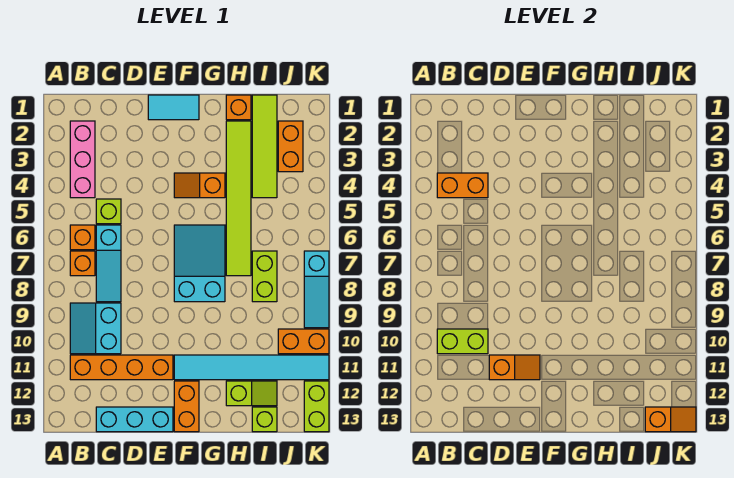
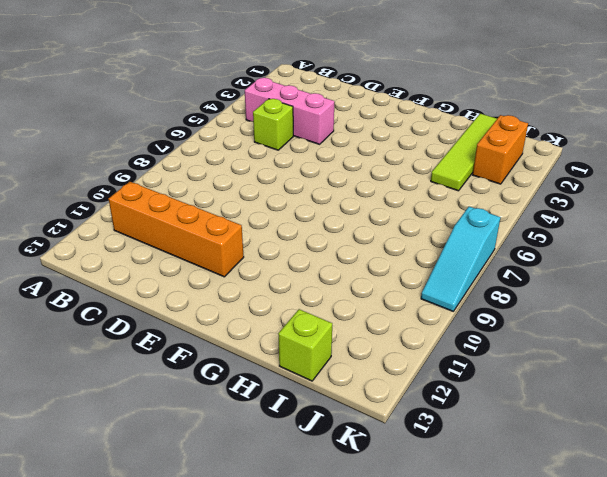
pink 1x3 brick [245,78,334,144] -> pink 1x3 brick turned to [70,121,95,198]
none -> orange 1x1 brick [70,225,95,250]
none -> orange 1x1 brick [70,251,95,276]
none -> cyan 2x2 slope [70,303,121,354]

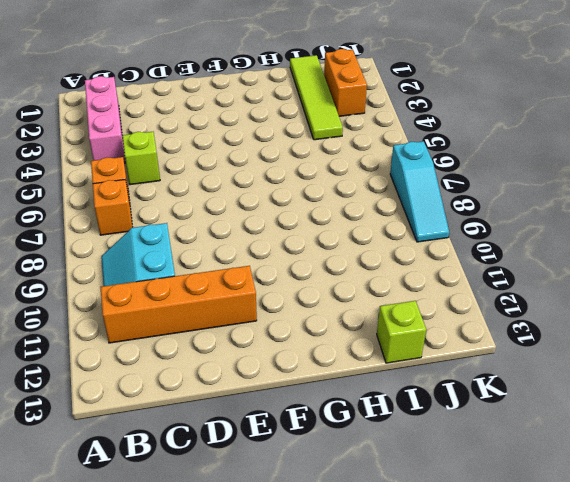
none -> cyan 1x3 slope [96,225,121,302]
none -> cyan 1x3 brick [96,407,173,432]
none -> cyan 1x2 tile [148,95,199,120]

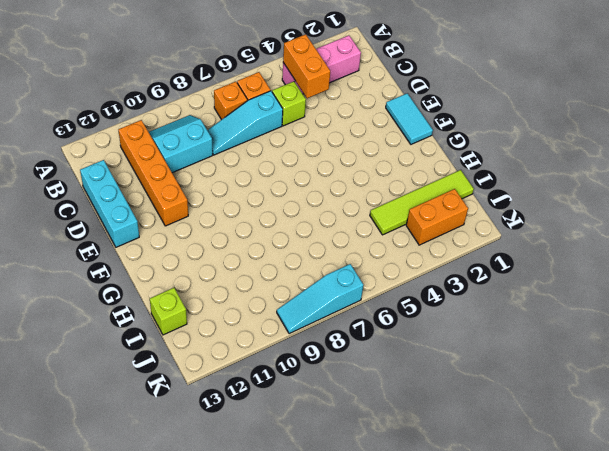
none -> orange 1x2 slope [174,173,225,198]
none -> cyan 2x3 slope [174,225,225,302]
none -> cyan 1x6 tile [174,355,329,380]

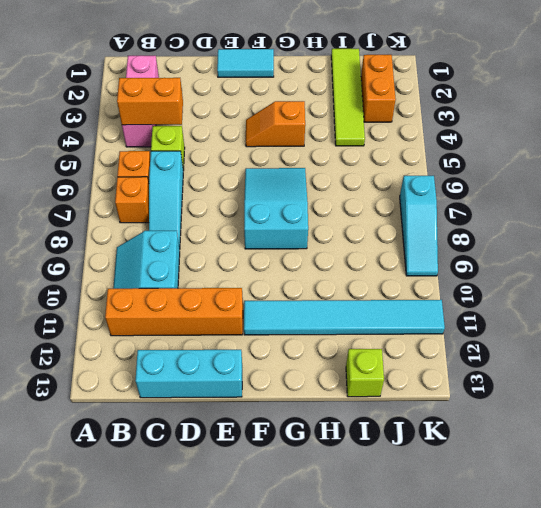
none -> orange 1x2 brick [174,381,199,432]
none -> orange 1x1 brick [226,95,251,120]
none -> lime 1x6 tile [226,121,251,276]

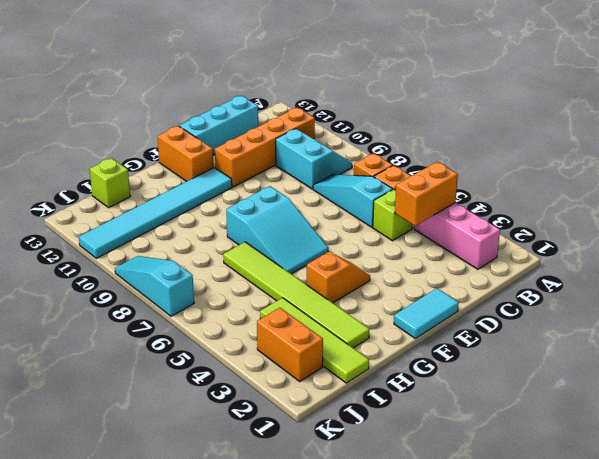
none -> orange 1x1 brick [226,95,251,120]
none -> lime 1x2 slope [226,381,277,406]
none -> lime 1x2 brick [252,251,277,302]

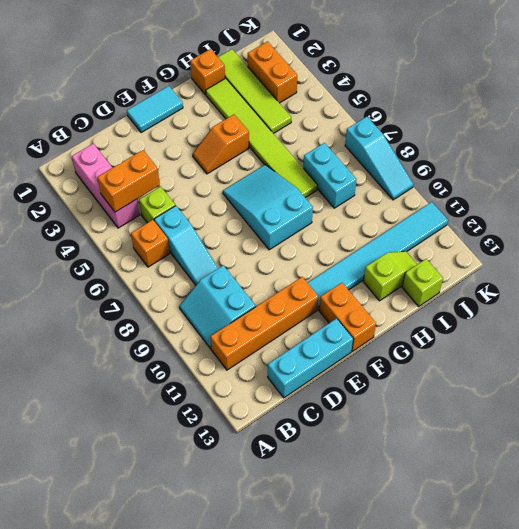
cyan 1x2 brick [303,143,357,208] -> lime 1x2 brick [252,251,277,302]
none -> orange 1x1 brick [70,251,95,276]
none -> orange 1x2 brick [278,329,329,354]
none -> lime 1x2 brick [304,381,329,432]

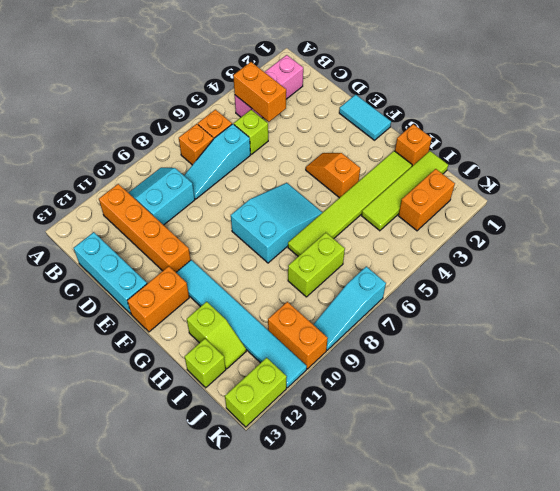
none -> lime 1x2 brick [437,329,488,354]
none -> orange 1x2 slope [489,355,540,380]
none -> orange 1x2 slope [645,407,696,432]

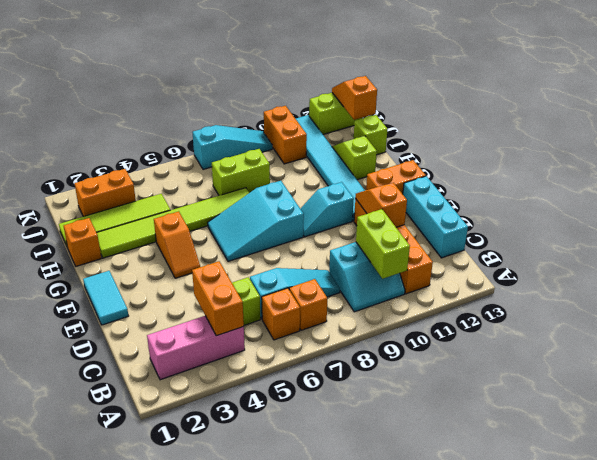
cyan 1x2 slope [301,182,354,237] -> none

